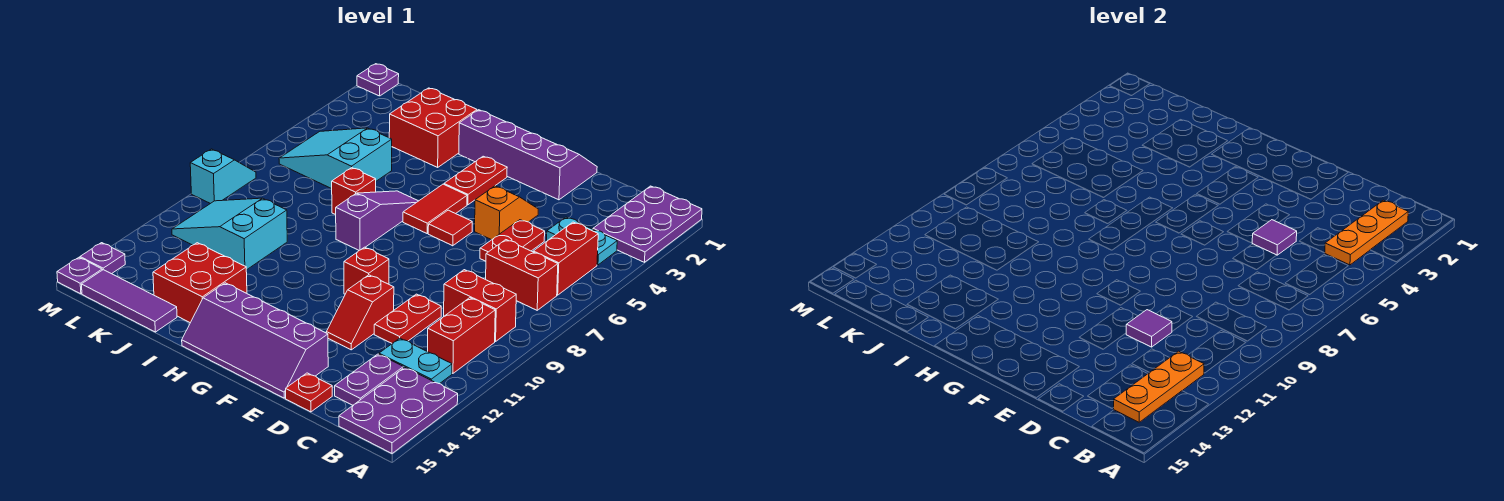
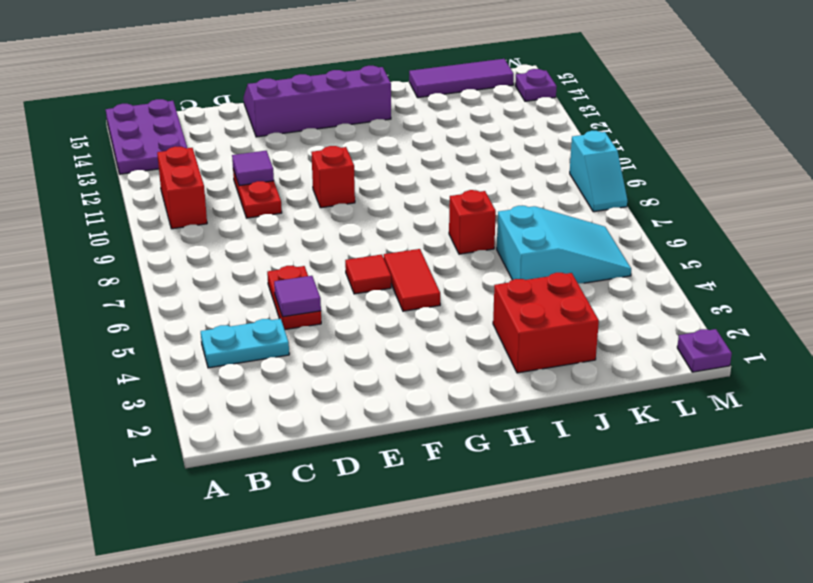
none -> purple 2x3 plate [593,186,702,262]
none -> red 1x2 brick [533,222,598,295]
none -> red 1x2 brick [486,240,558,310]
none -> red 1x2 brick [444,270,516,342]

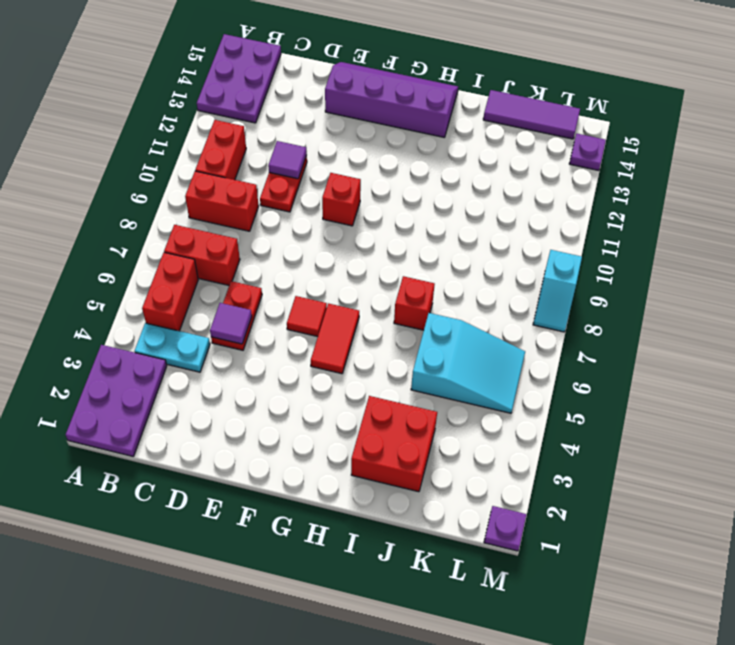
none -> cyan 1x2 plate [379,338,452,384]
none -> purple 1x2 plate [335,354,403,405]
none -> red 1x1 plate [286,373,332,412]
none -> purple 2x4 slope [459,110,597,200]

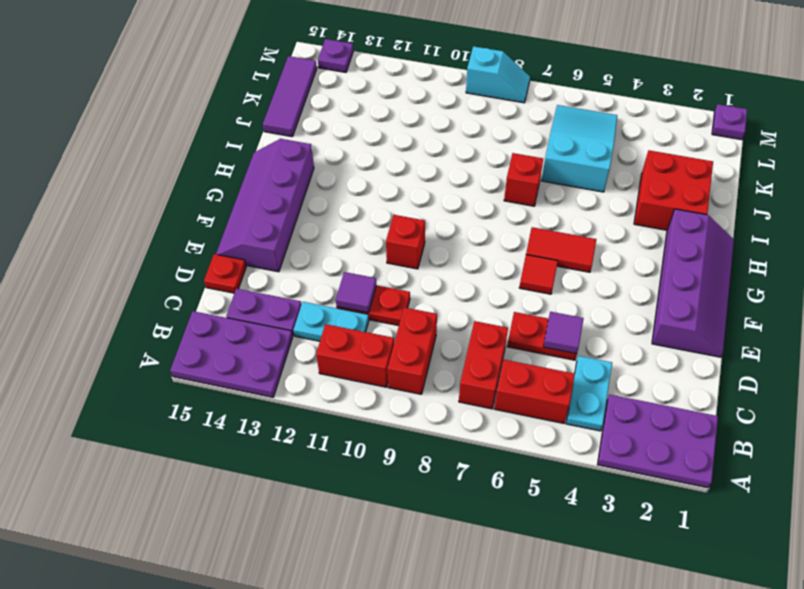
cyan 1x2 plate [294,302,369,341] -> cyan 1x2 plate turned to [379,338,452,384]
none -> orange 1x2 slope [475,186,538,240]
none -> red 1x2 slope [326,275,394,350]
none -> red 1x2 plate [444,156,507,205]
none -> purple 1x3 slope [336,191,418,250]

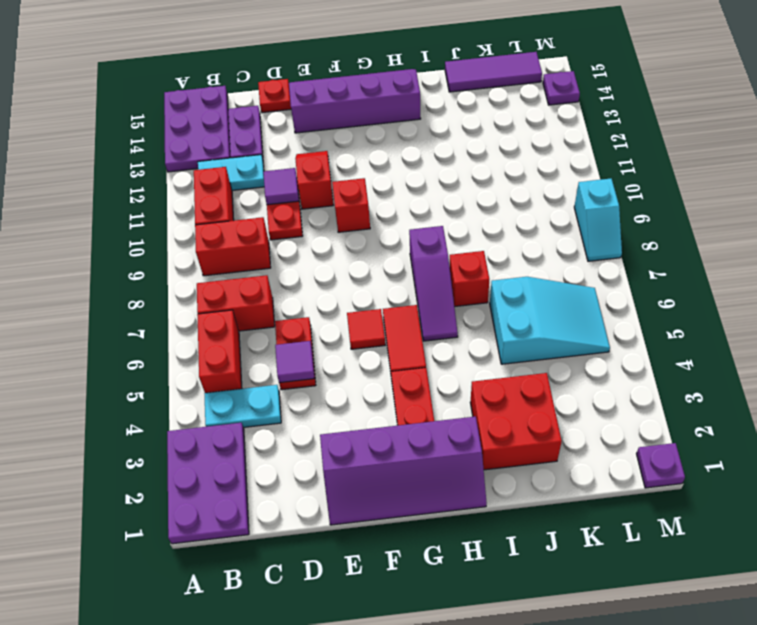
none -> orange 1x2 slope [475,186,538,240]
none -> red 2x2 brick [153,243,247,323]
none -> cyan 2x3 slope [172,198,287,270]
none -> purple 1x1 plate [57,258,102,294]

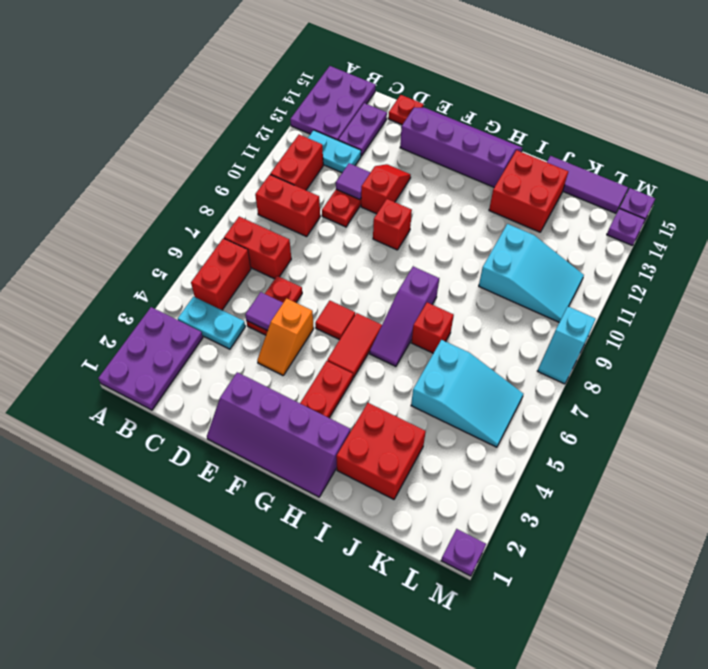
none -> orange 1x3 plate [1325,200,1408,265]
none -> orange 1x3 plate [1113,351,1204,422]

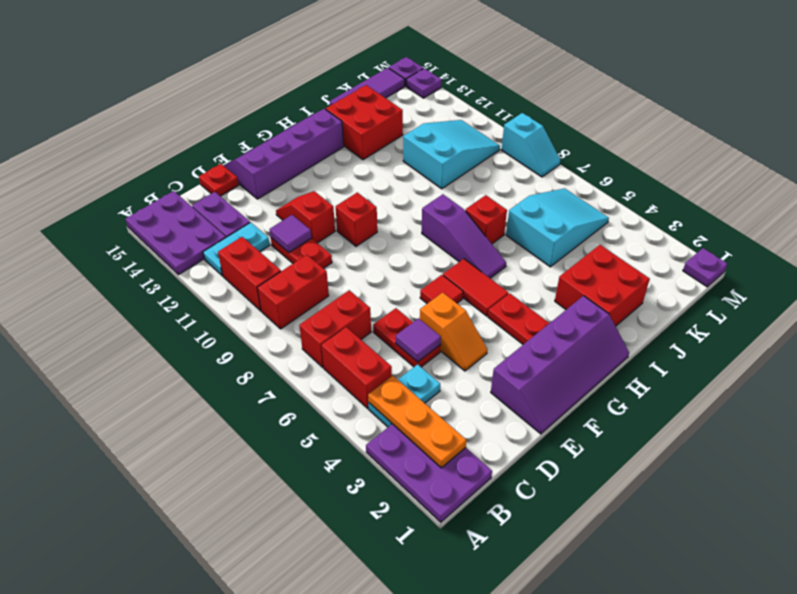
none -> orange 1x3 plate [1113,351,1204,422]

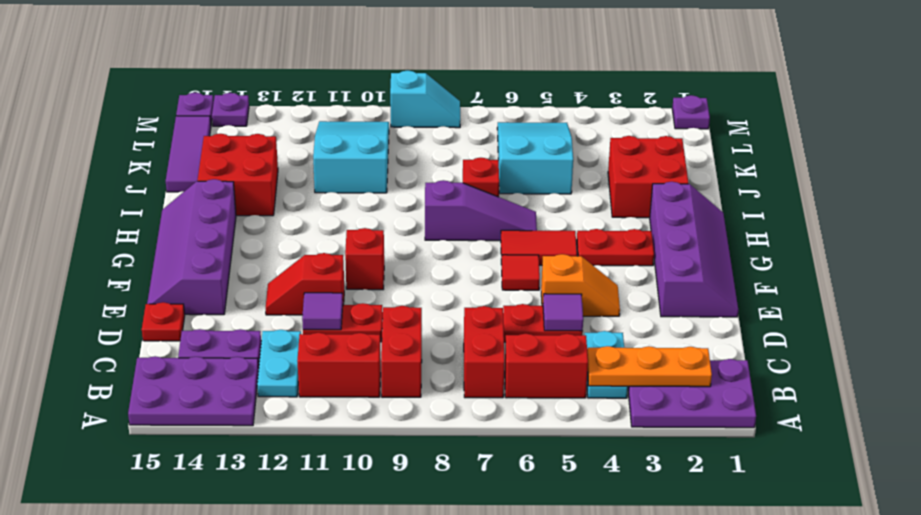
none -> orange 1x3 plate [1113,351,1204,422]

